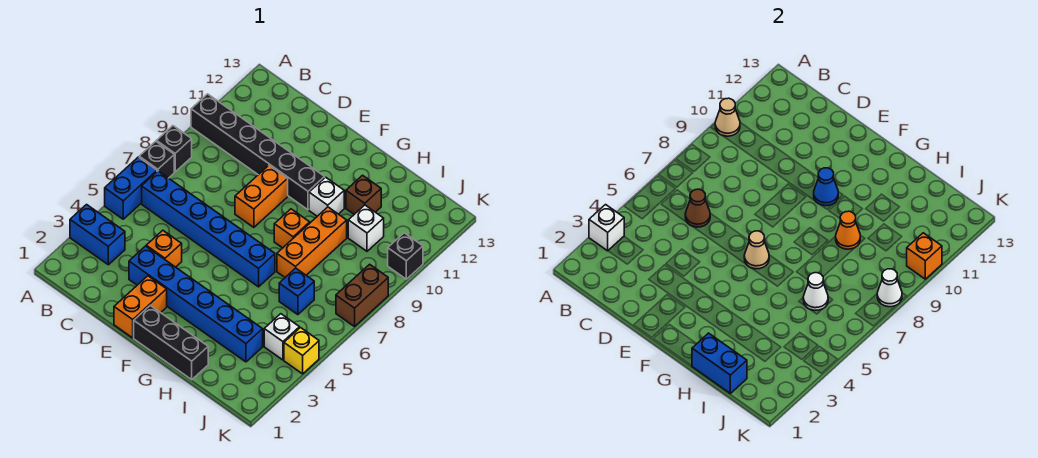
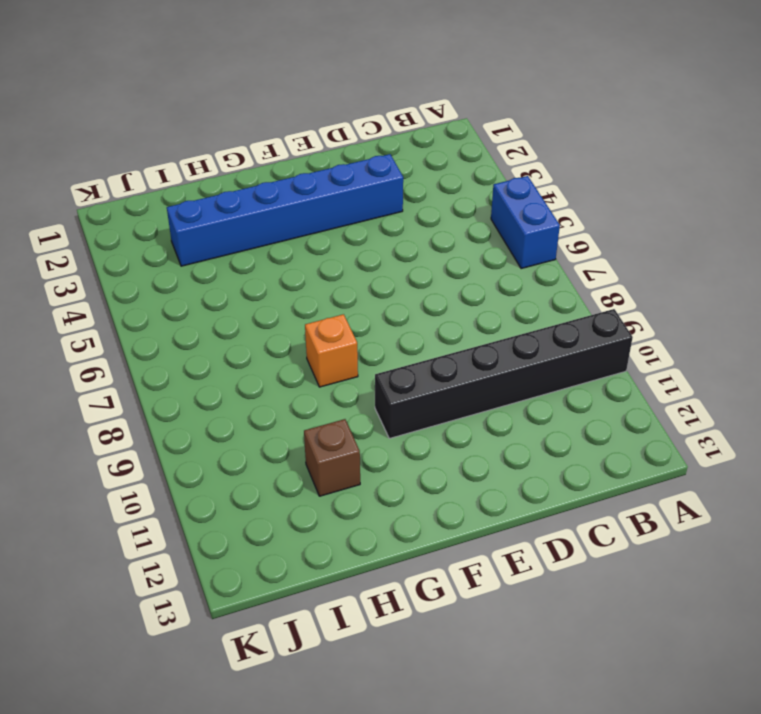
none -> blue 1x2 brick [70,205,125,265]
none -> black 1x1 brick [139,141,174,178]
none -> black 1x1 brick [157,126,192,172]
none -> blue 1x6 brick [142,171,275,287]

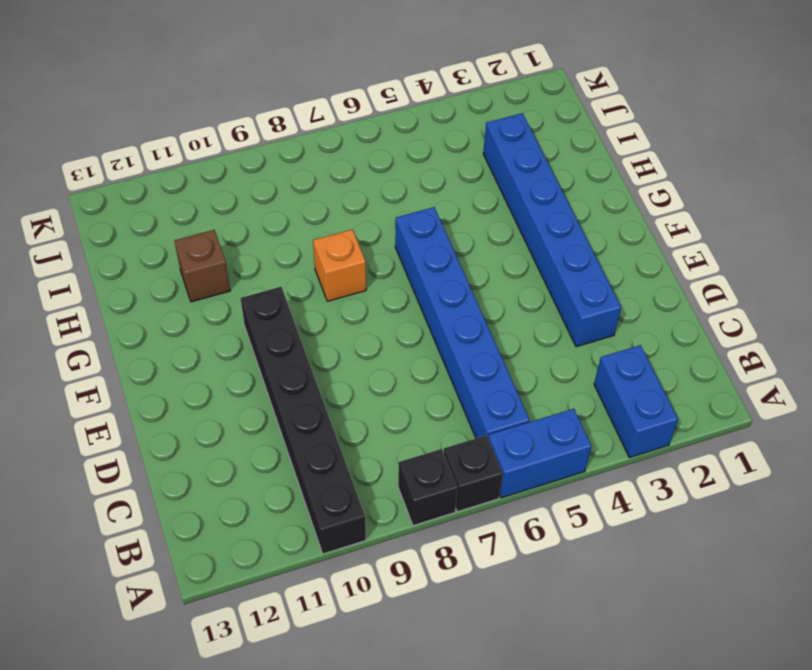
none -> orange 1x1 brick [146,230,182,267]
none -> orange 1x2 brick [114,276,167,338]
none -> orange 1x2 brick [235,166,288,227]
none -> black 1x3 brick [134,306,208,380]

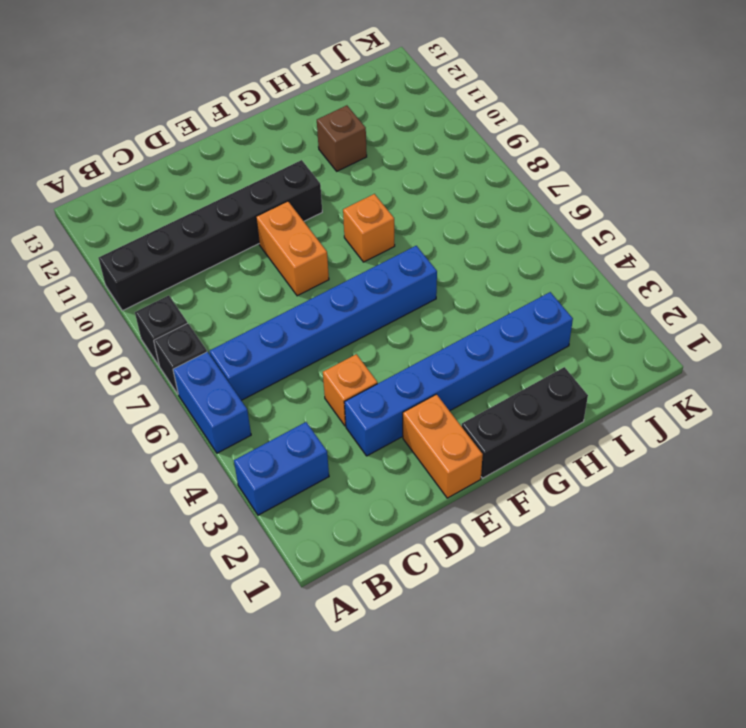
none -> white 1x1 brick [309,177,344,216]
none -> orange 1x3 brick [277,207,347,277]
none -> blue 1x1 brick [279,268,314,315]
none -> white 1x1 brick [348,205,384,251]

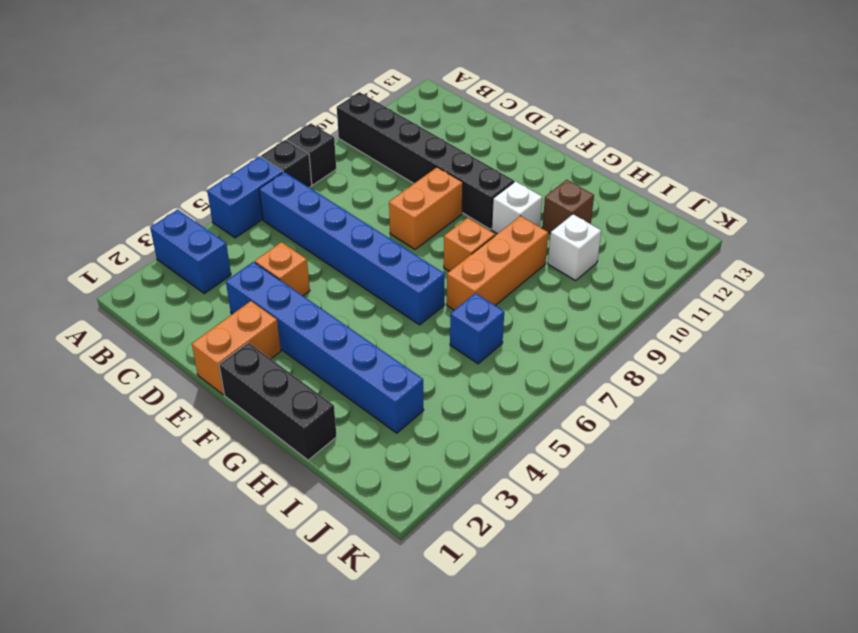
none -> white 1x1 brick [264,314,299,360]
none -> yellow 1x1 brick [284,328,319,374]
none -> brown 1x2 brick [336,264,388,327]
none -> black 1x1 brick [388,233,423,279]

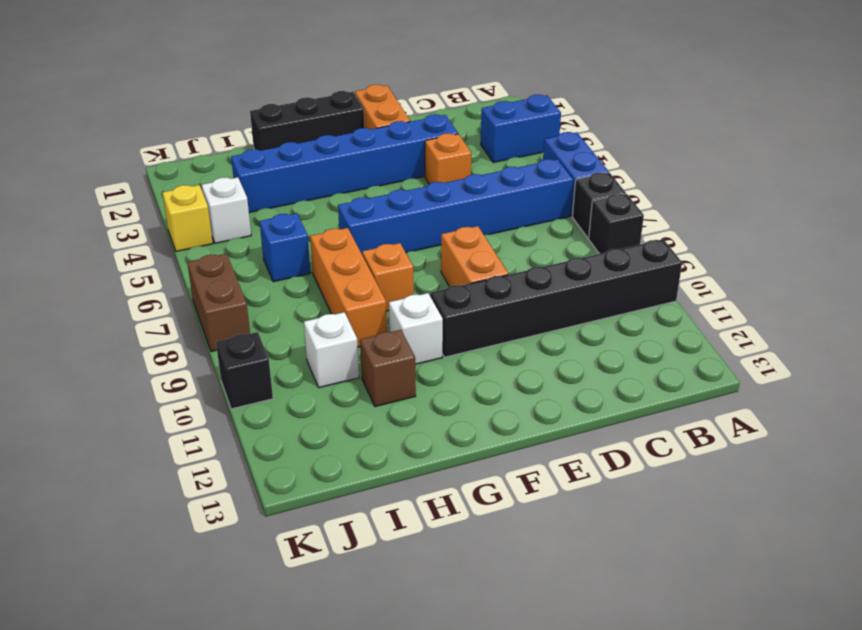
none -> white 1x1 brick [589,205,624,251]
none -> tan 1x1 cone [715,98,740,136]
none -> brown 1x1 cone [685,189,710,227]
none -> tan 1x1 cone [744,231,769,269]

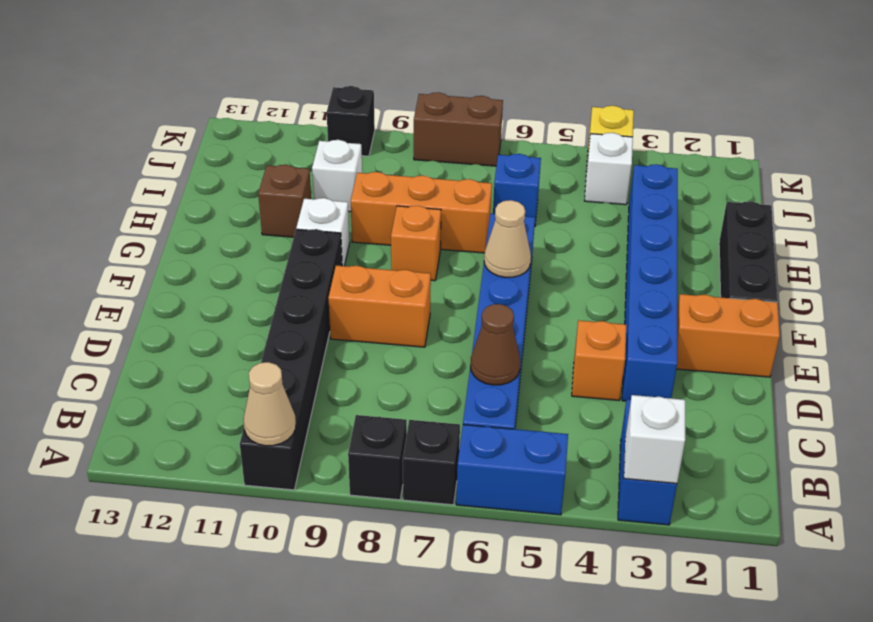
none -> blue 1x1 cone [814,168,838,206]
none -> blue 1x2 brick [692,333,747,393]
none -> orange 1x1 cone [836,211,860,249]
none -> white 1x1 cone [803,273,828,310]

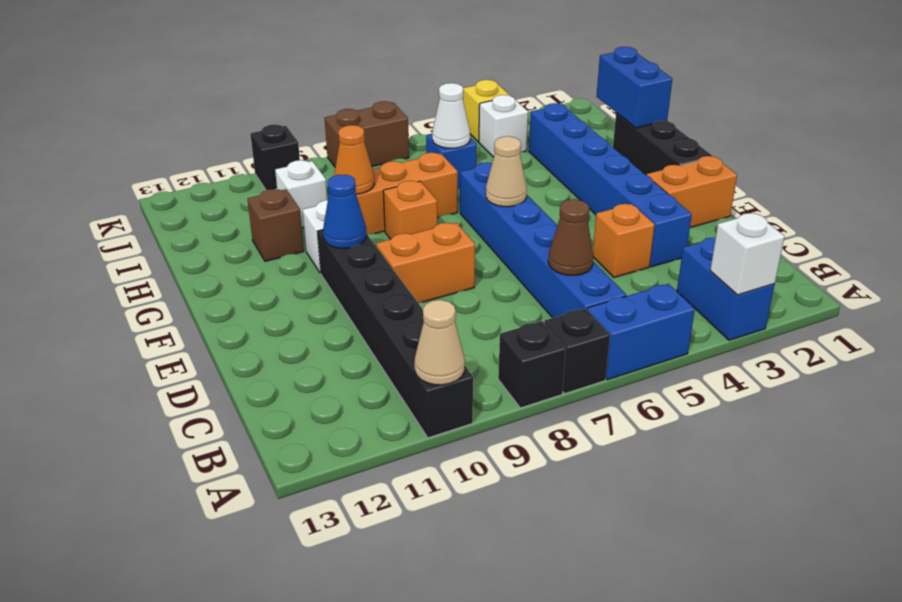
none -> white 1x1 cone [877,269,902,307]
none -> orange 1x1 brick [907,233,942,279]

